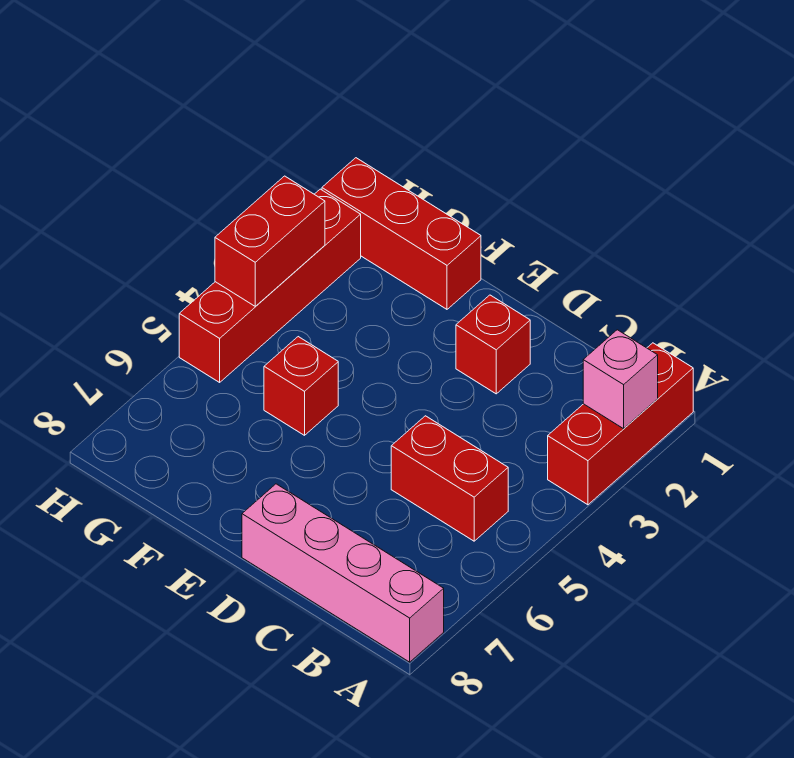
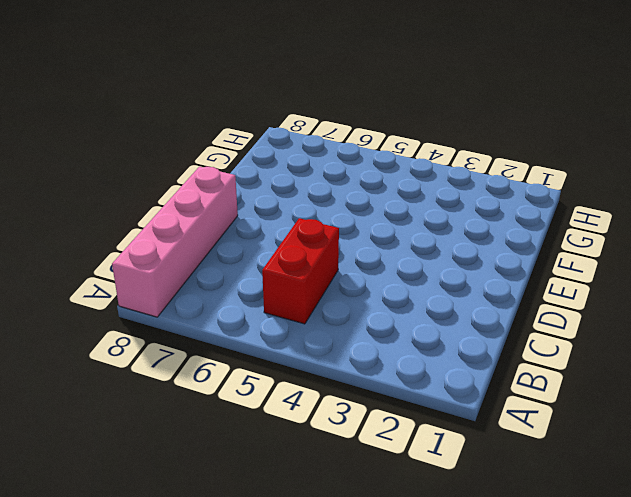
none -> red 1x3 brick [548,343,693,505]
none -> red 1x1 brick [456,295,530,394]

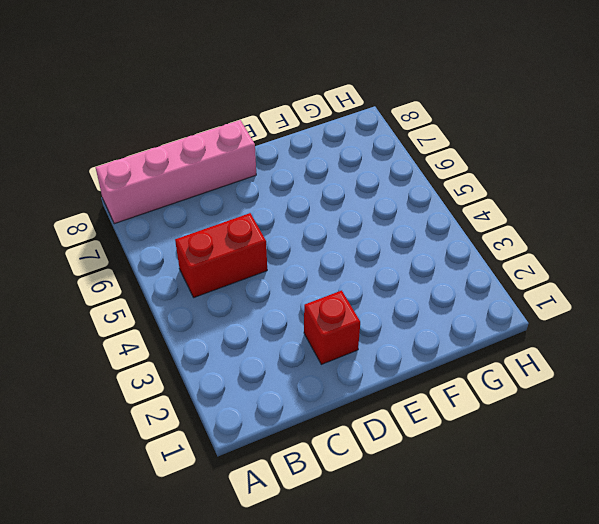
none -> red 1x3 brick [548,343,693,505]
none -> red 1x3 brick [322,158,481,309]

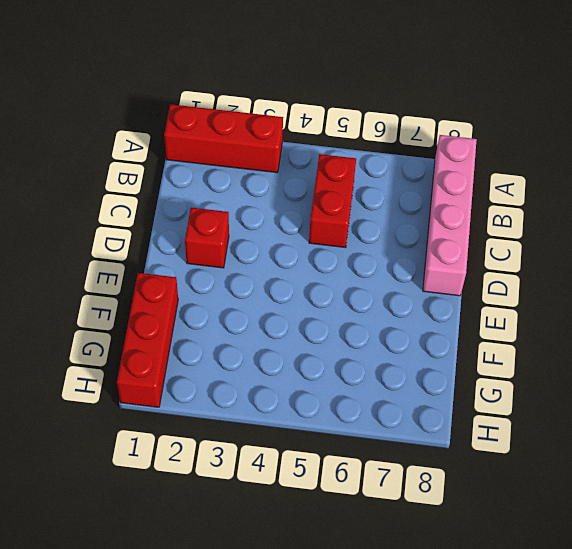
none -> red 1x1 brick [264,337,338,435]
none -> red 1x4 brick [179,189,361,382]

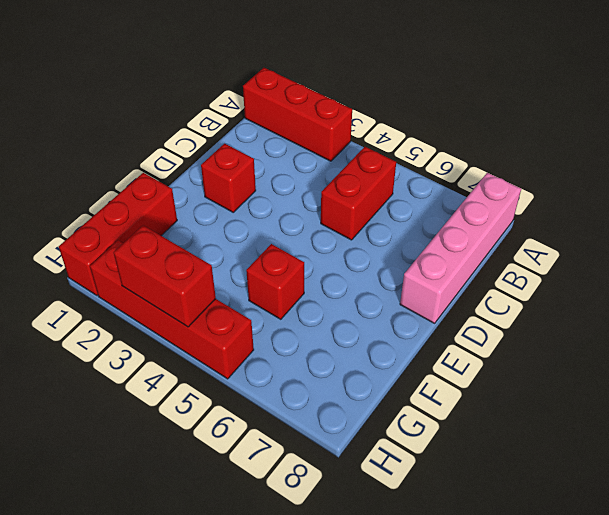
none -> pink 1x1 brick [583,330,658,429]

